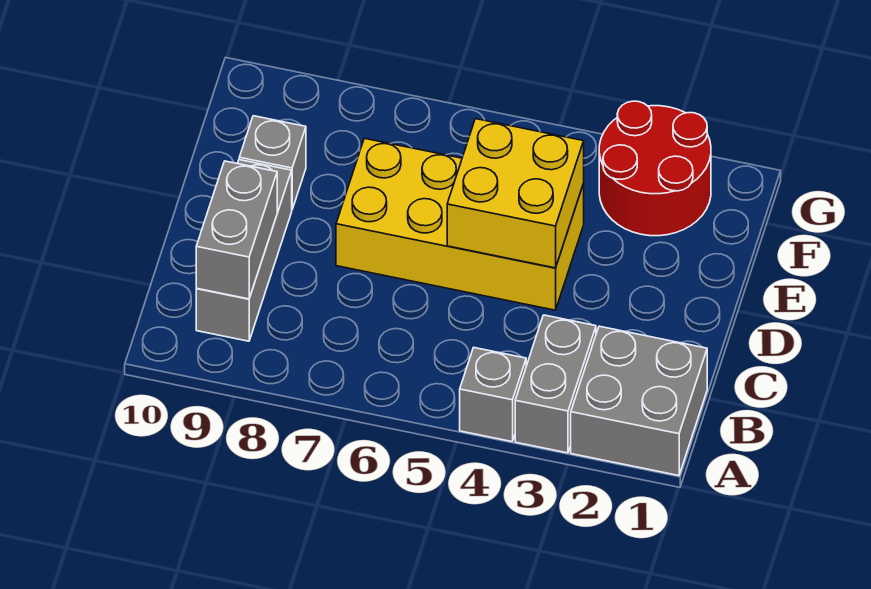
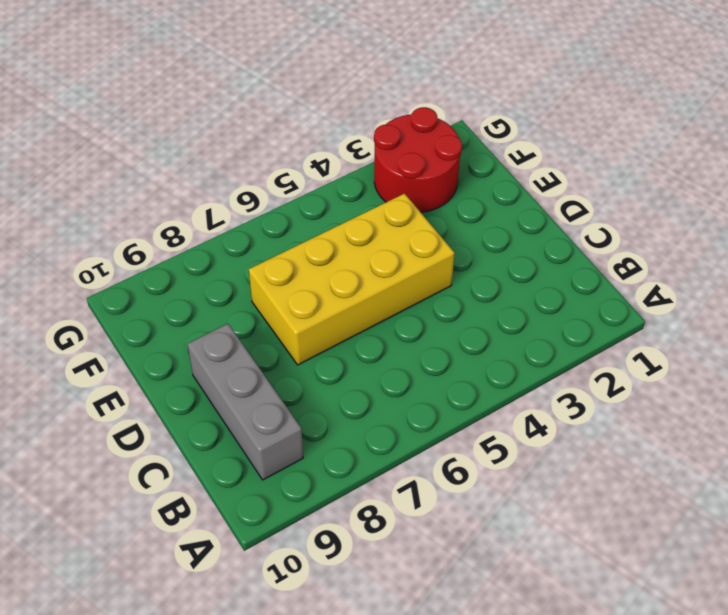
none -> grey 2x2 brick [571,326,707,476]
none -> grey 1x2 brick [515,315,596,453]

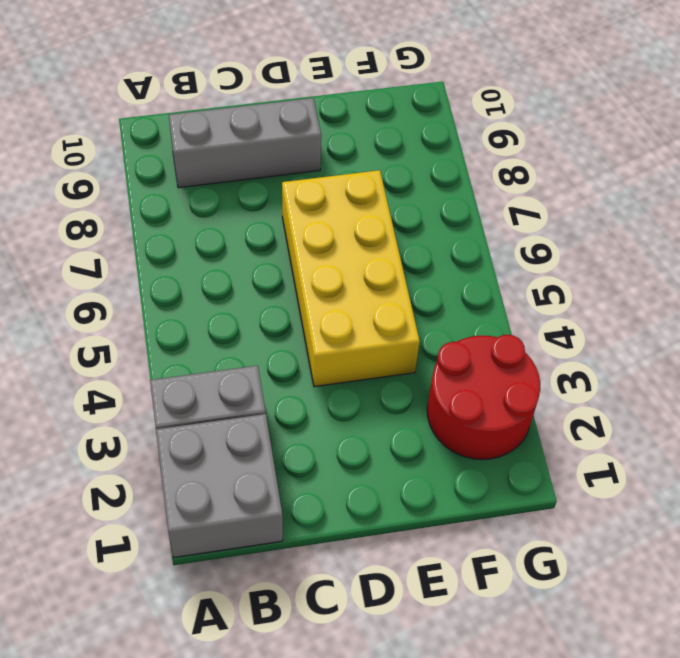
none -> grey 1x1 brick [460,348,526,442]
none -> grey 1x1 brick [239,116,306,209]

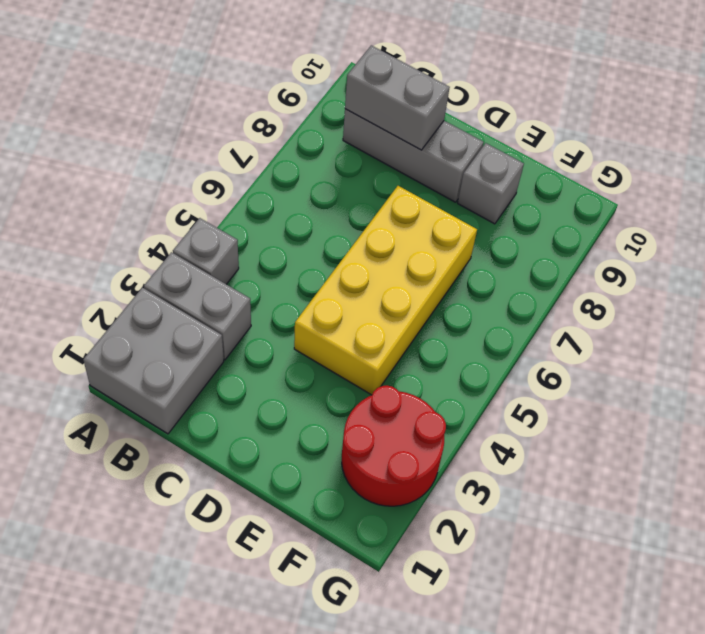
none -> yellow 2x2 brick [447,119,584,268]

